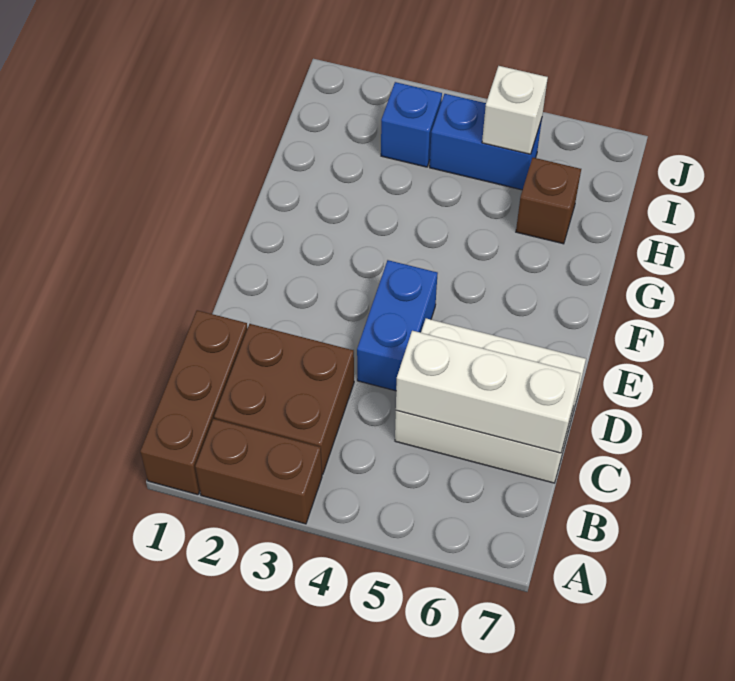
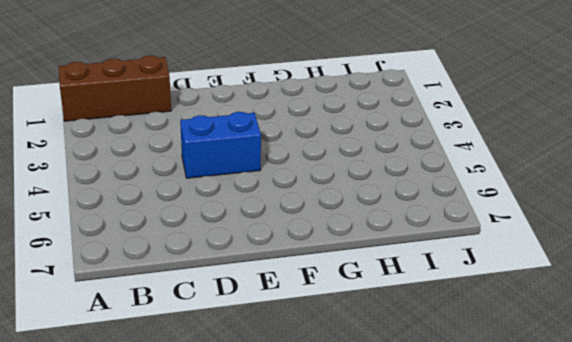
none -> brown 1x2 brick [195,419,322,524]
none -> brown 2x2 brick [214,324,354,475]

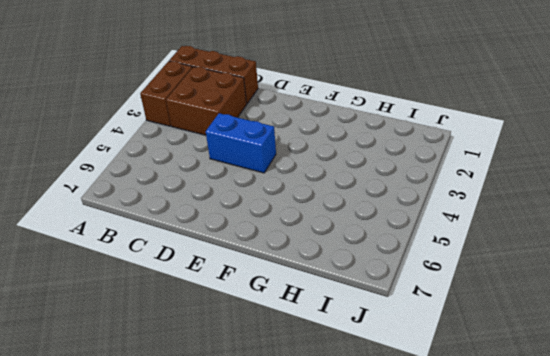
none -> white 2x3 brick [395,318,586,483]
none -> brown 1x1 brick [516,158,581,244]

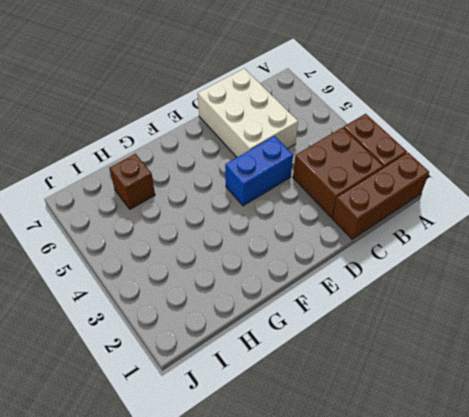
none -> blue 1x1 brick [381,82,442,167]
none -> blue 1x2 brick [430,94,542,190]

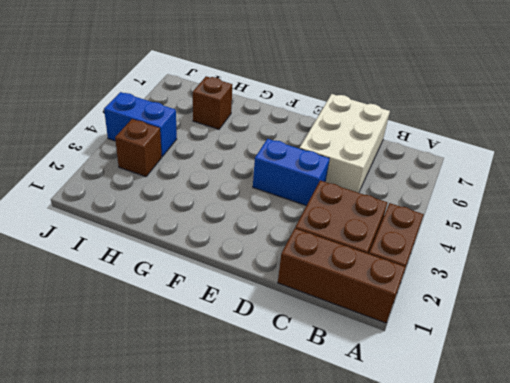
brown 1x1 brick [115,119,162,177] -> blue 1x1 brick [381,82,442,167]
blue 1x2 brick [104,92,177,157] -> blue 1x2 brick turned to [430,94,542,190]
none -> white 1x3 brick [396,331,581,453]
none -> white 1x1 brick [482,66,548,154]

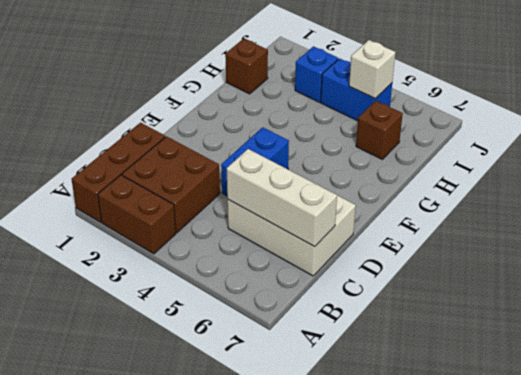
brown 1x1 brick [225,39,268,94] -> none

